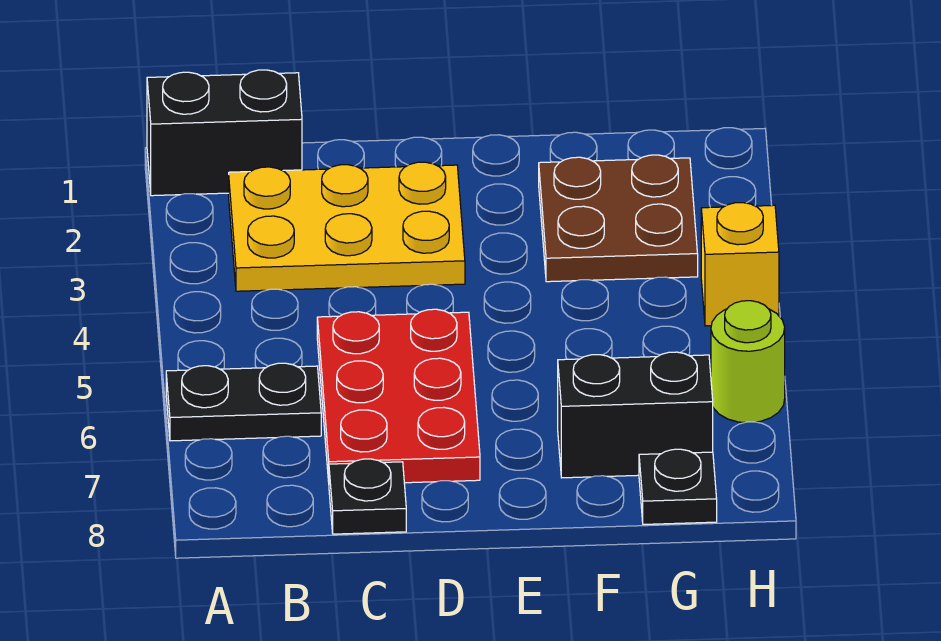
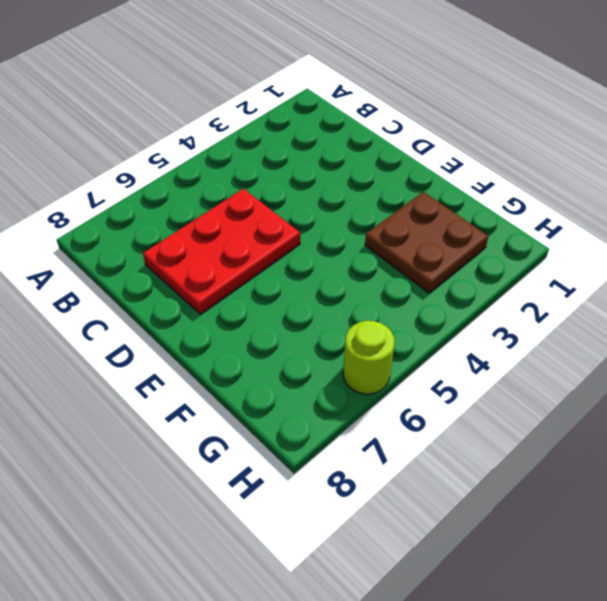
none -> black 1x2 brick [147,70,302,196]
none -> black 1x2 plate [166,363,321,441]

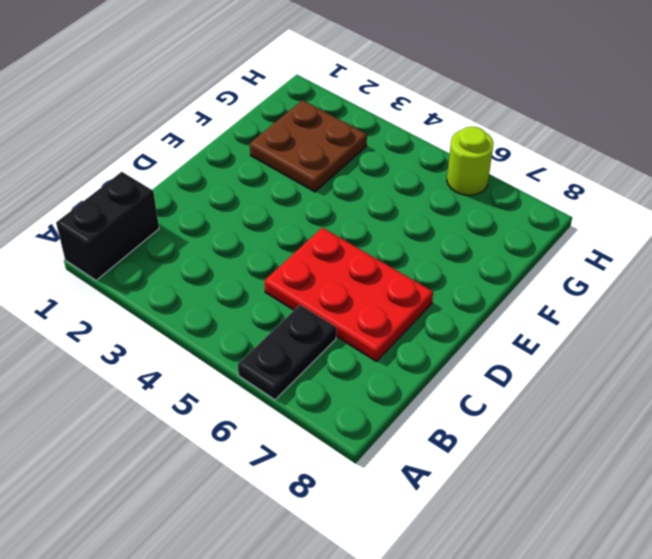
none -> yellow 2x3 plate [229,162,465,291]
none -> black 1x1 plate [329,459,406,534]

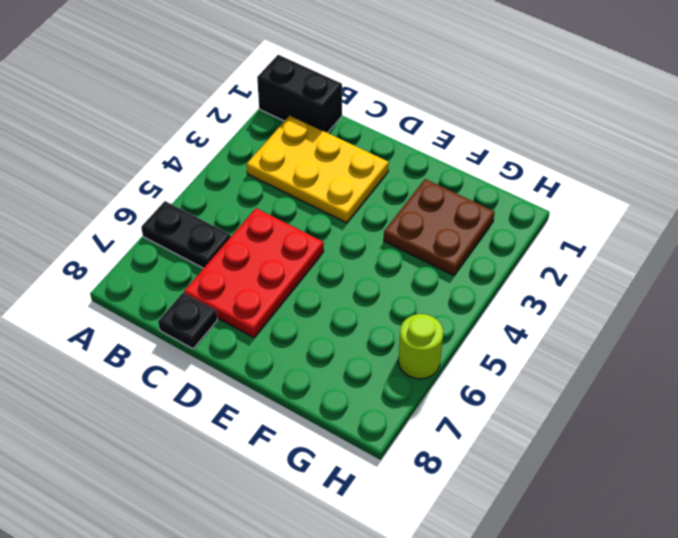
none -> black 1x2 brick [558,352,713,478]
none -> black 1x1 plate [639,449,717,524]

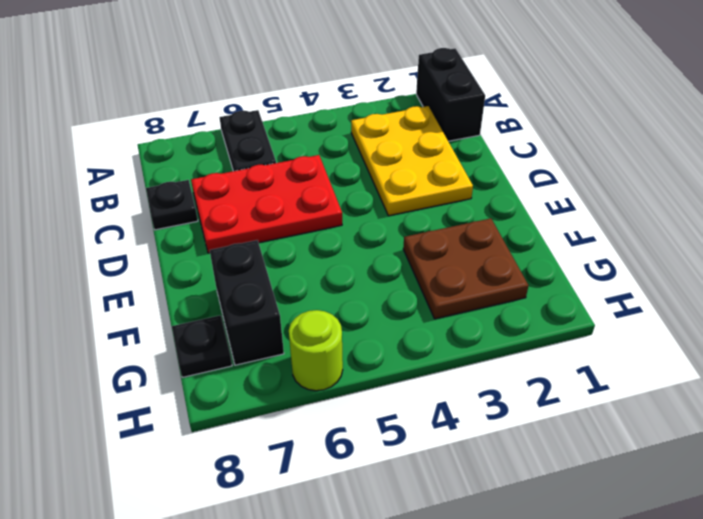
none -> yellow 1x1 brick [701,203,779,326]

